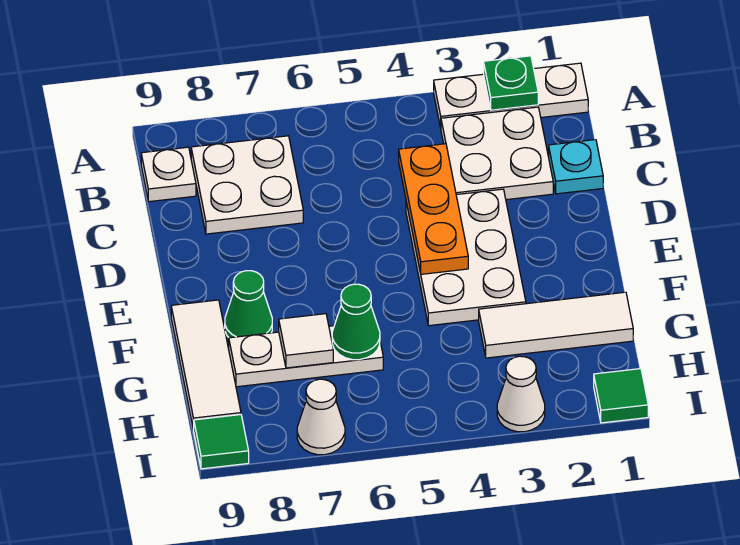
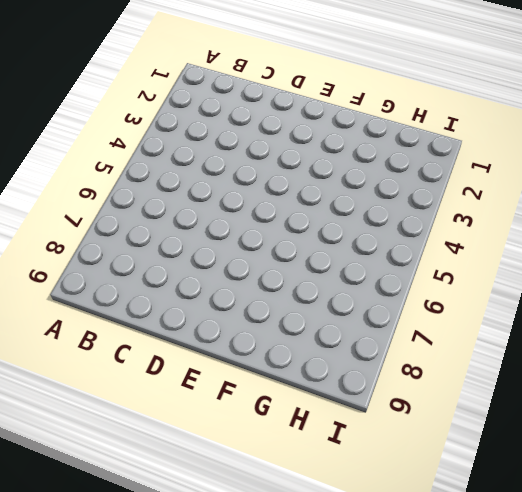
none -> white 1x3 plate [434,63,588,128]
none -> white 2x2 plate [441,107,553,200]
none -> white 2x2 plate [191,136,303,234]

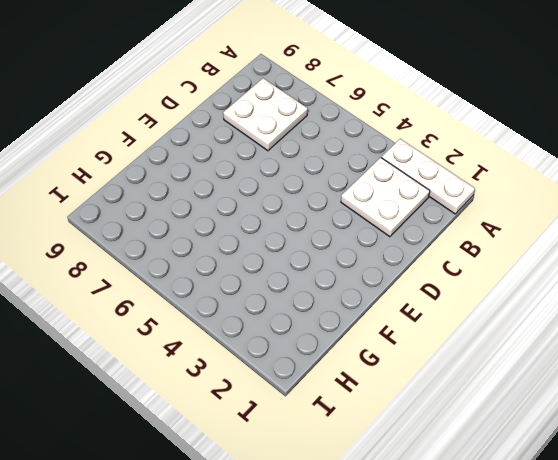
none -> white 1x1 plate [141,147,196,202]
none -> cyan 1x1 plate [549,140,603,194]
none -> white 2x3 plate [406,189,526,326]

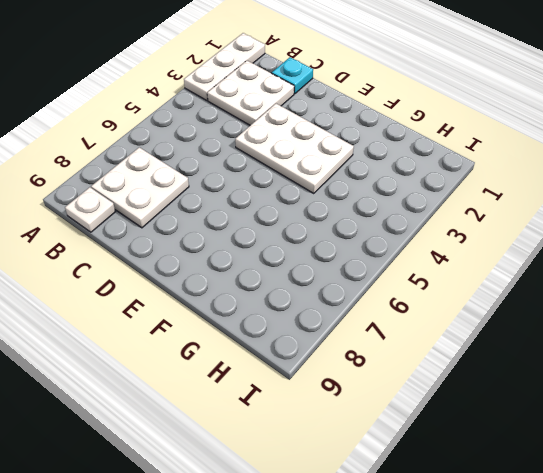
none -> green 1x1 cone [225,271,272,338]
none -> white 1x3 tile [171,300,241,430]
none -> white 1x3 tile [479,292,633,358]

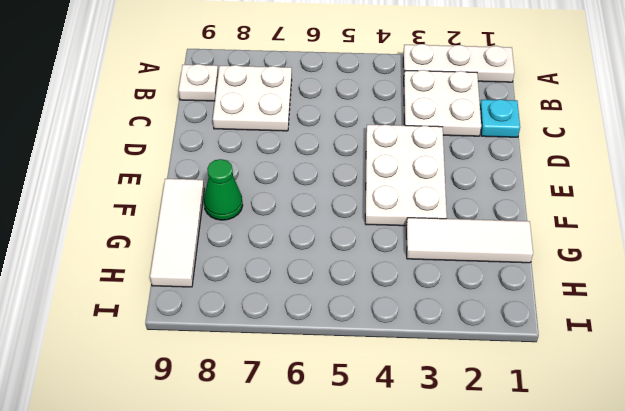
none -> white 1x3 plate [229,326,383,387]
none -> green 1x1 tile [594,369,648,423]
none -> white 1x1 cone [497,356,545,432]

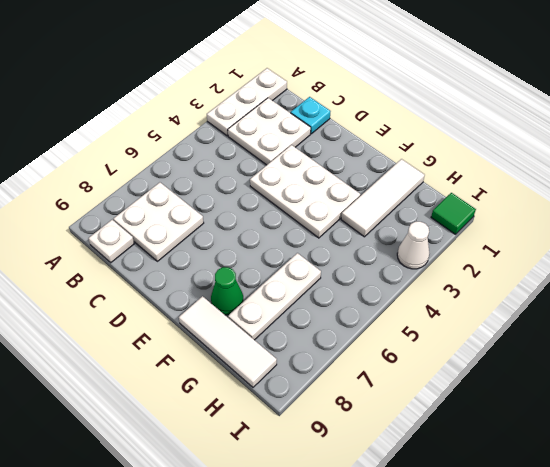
none -> white 1x1 cone [297,379,345,455]
none -> green 1x1 tile [194,415,249,469]
none -> green 1x1 plate [484,56,538,110]

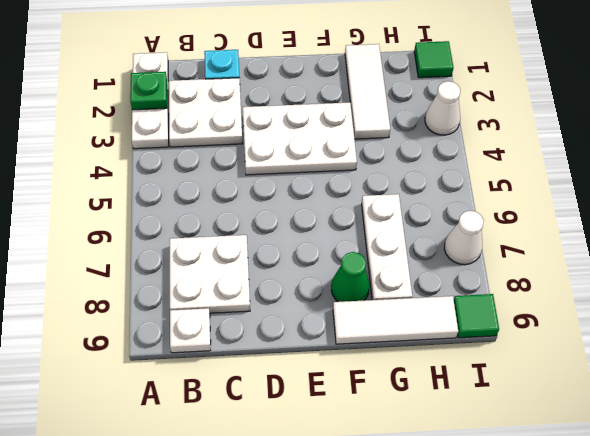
none -> orange 1x3 plate [399,144,468,274]
none -> green 1x1 cone [332,284,380,360]
none -> white 1x1 tile [279,314,333,368]

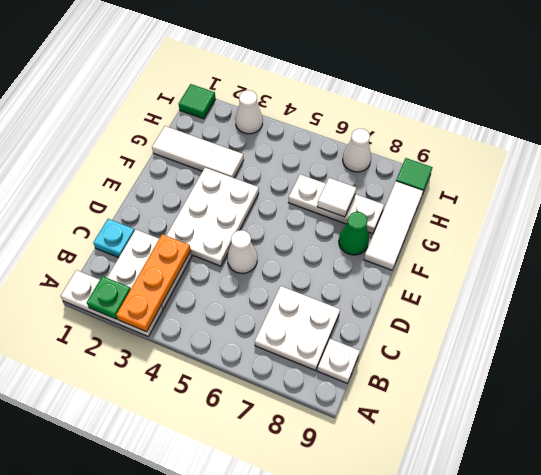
orange 1x3 plate [116,234,191,332] -> orange 1x3 plate moved to [399,144,468,274]
white 1x1 cone [227,230,257,273] -> none
none -> green 1x1 cone [332,284,380,360]

